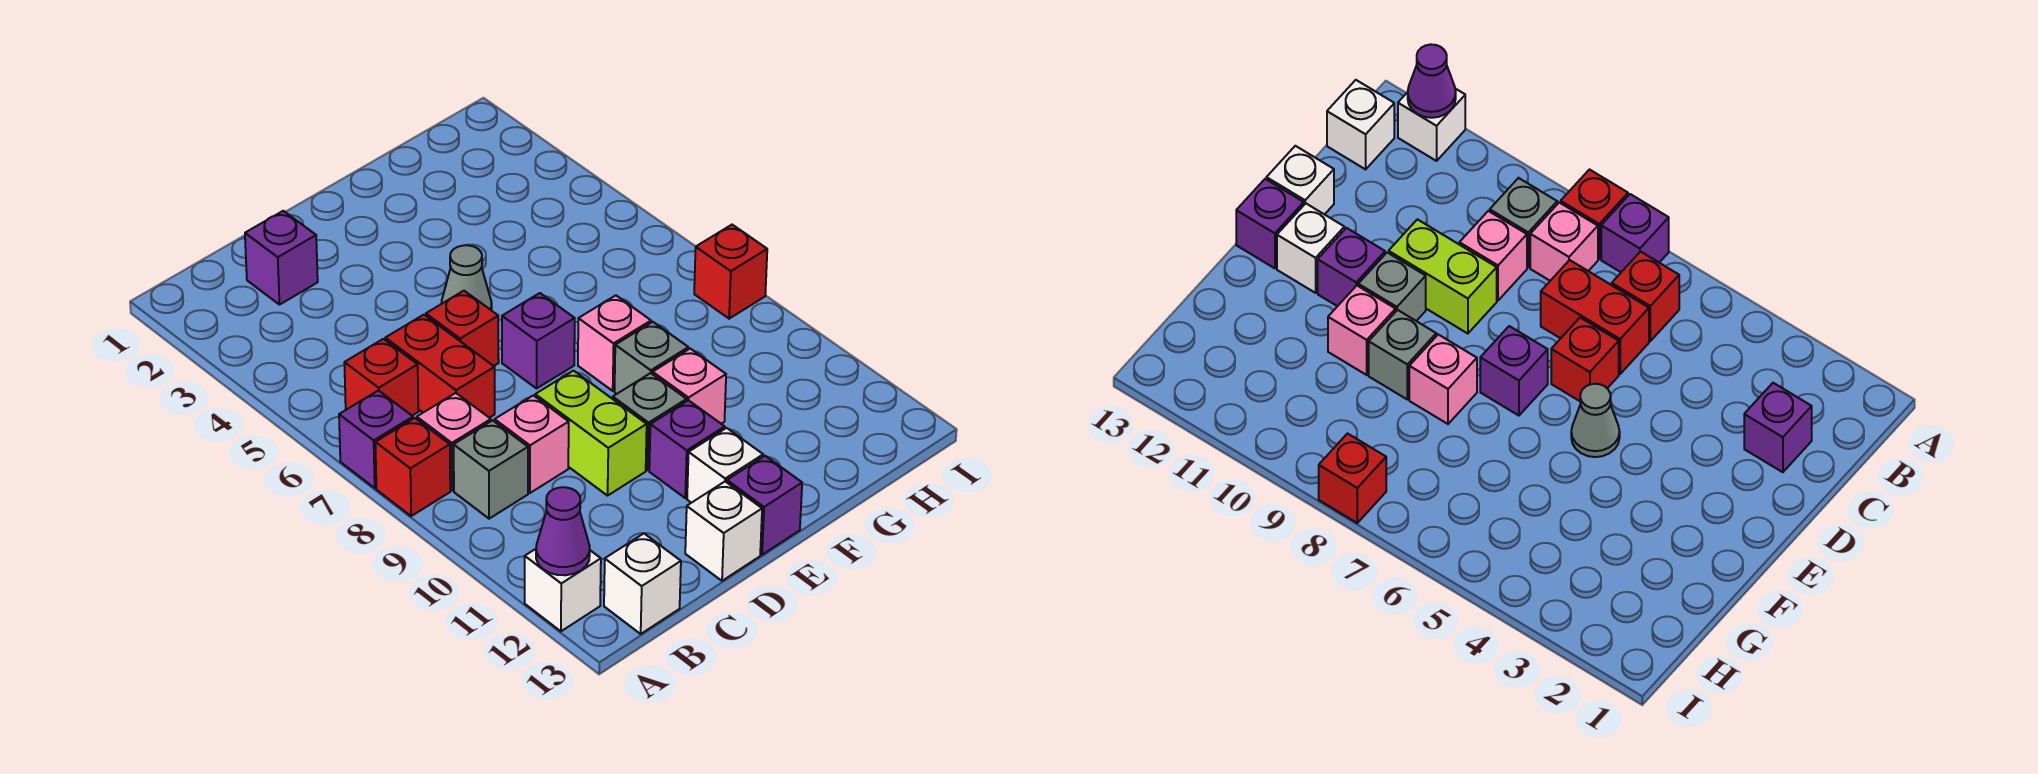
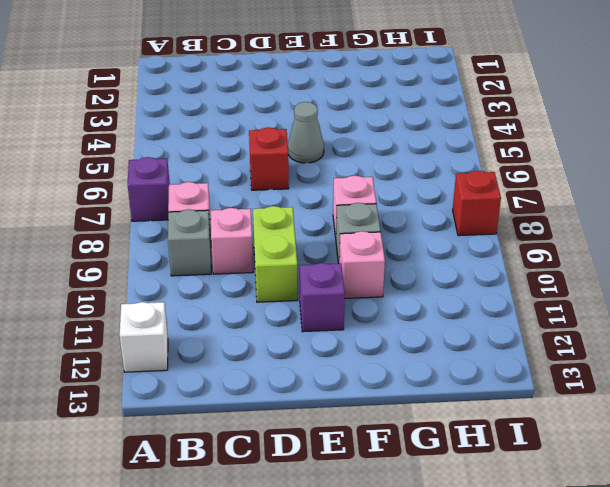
none -> red 1x1 brick [375,418,450,516]
none -> red 1x1 brick [344,339,418,416]
none -> white 1x1 brick [604,534,681,634]

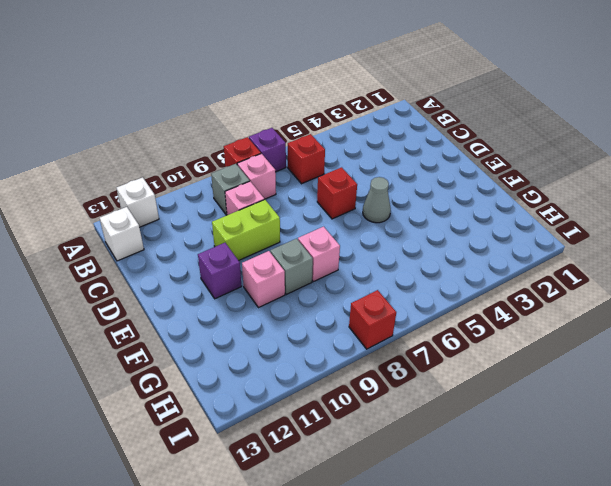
none -> purple 1x1 brick [245,211,318,305]
none -> red 1x2 brick [385,315,495,418]
none -> white 1x1 brick [685,482,762,581]

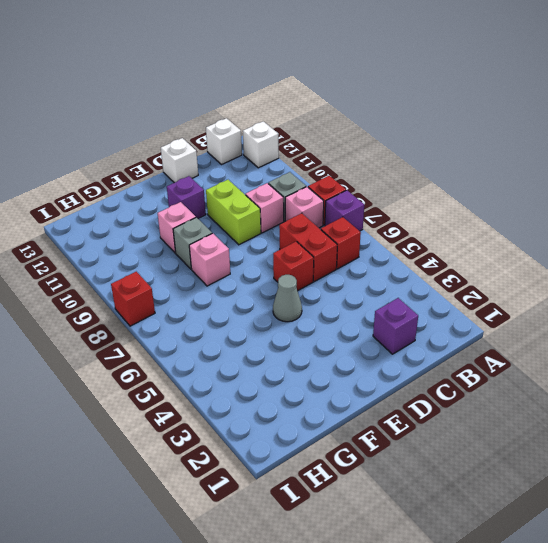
none -> purple 1x1 brick [502,293,575,388]
none -> grey 1x1 brick [613,373,687,470]
none -> white 1x1 brick [687,428,763,503]

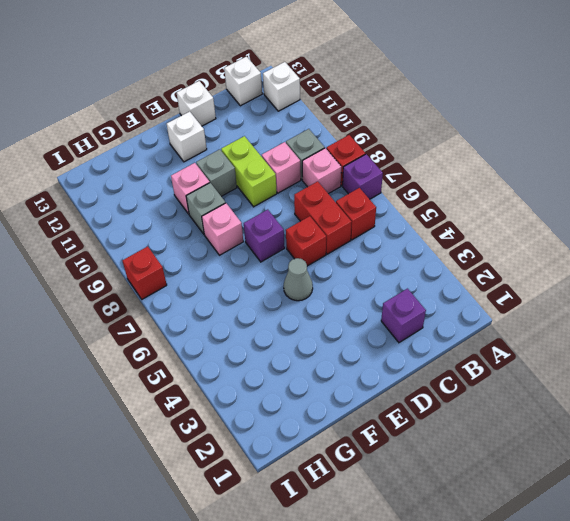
none -> purple 1x1 brick [649,400,725,498]
none -> purple 1x1 brick [727,456,802,555]
none -> purple 1x1 cone [536,487,590,575]

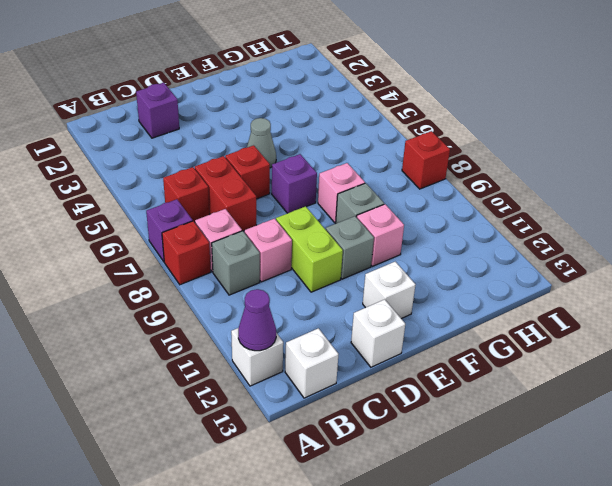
none -> purple 1x1 brick [649,400,725,498]
none -> purple 1x1 brick [727,456,802,555]

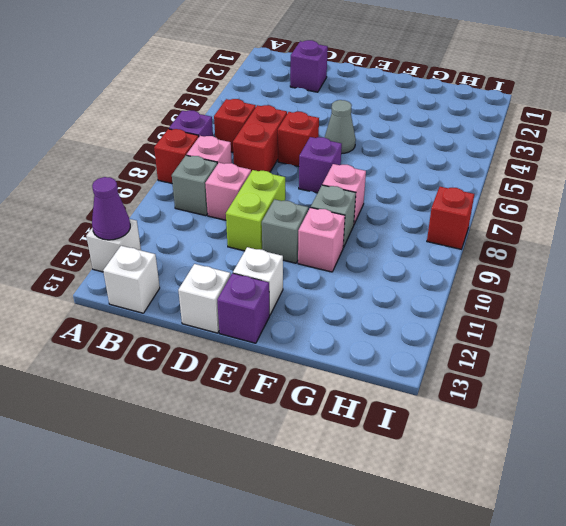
none -> purple 1x1 brick [649,400,725,498]

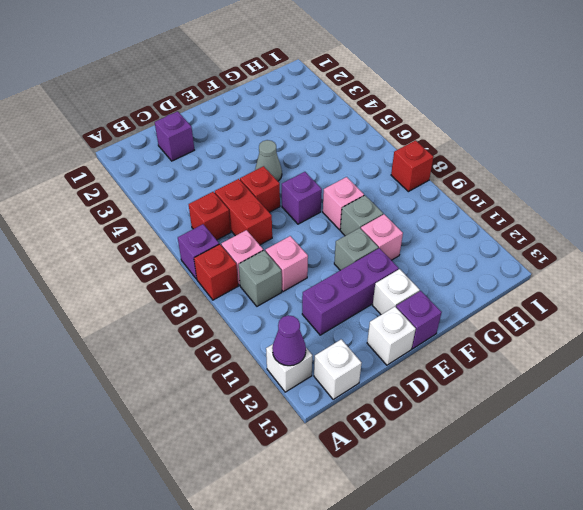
purple 1x3 brick [302,248,399,335] -> purple 1x1 brick [649,400,725,498]
none -> lime 1x2 brick [535,371,647,496]

